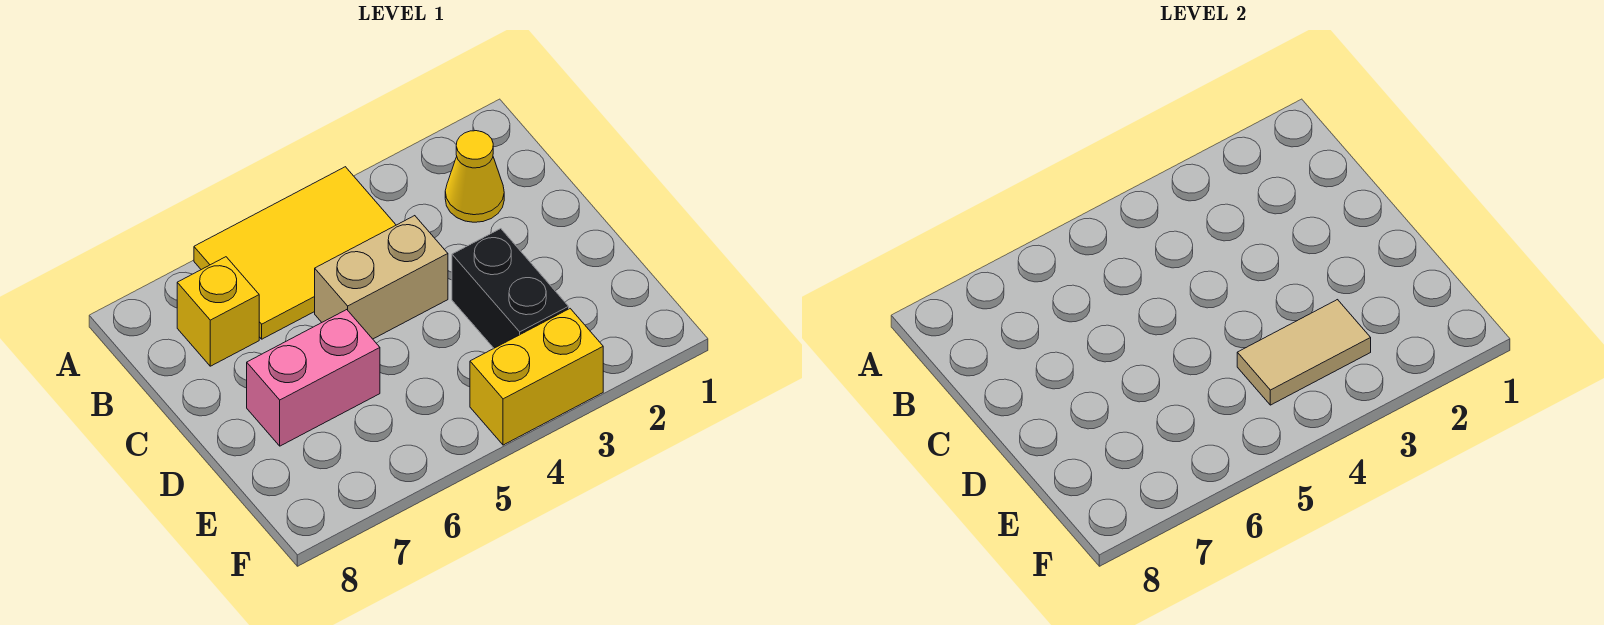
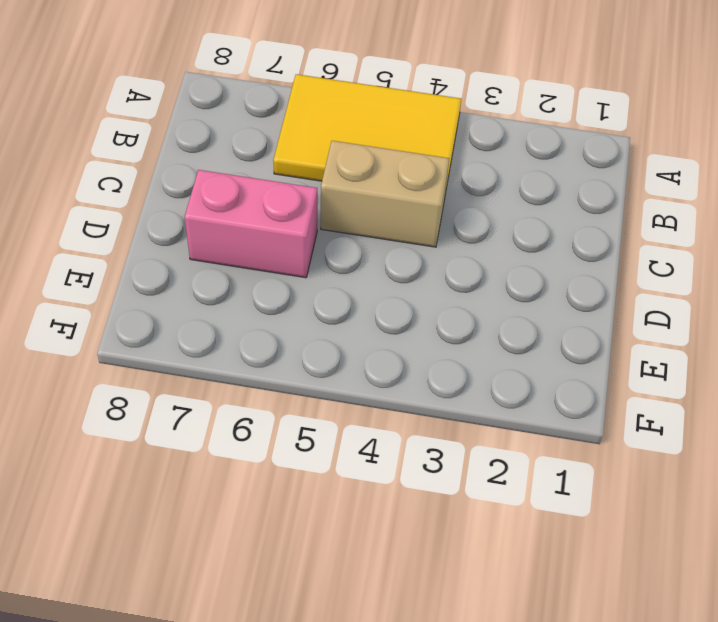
none -> yellow 1x1 cone [445,131,504,222]
none -> yellow 1x1 brick [177,257,259,366]

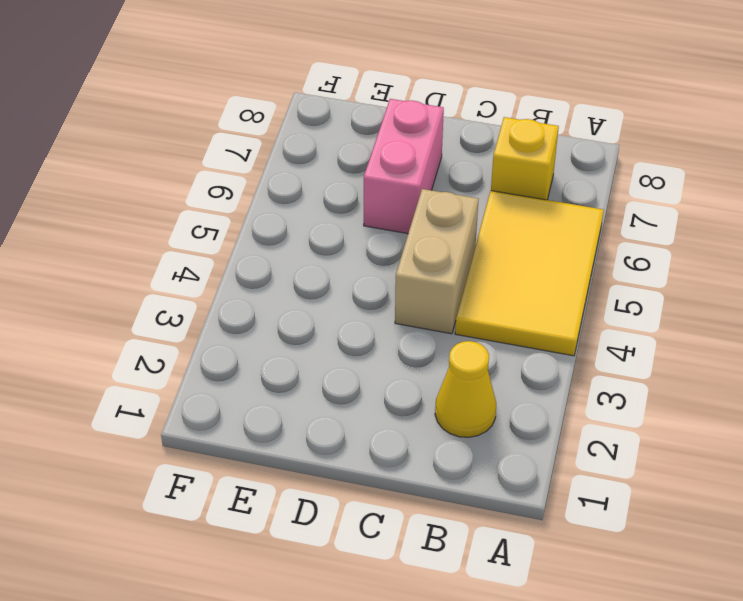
none -> black 1x2 brick [452,229,569,348]
none -> yellow 1x2 brick [470,309,603,445]

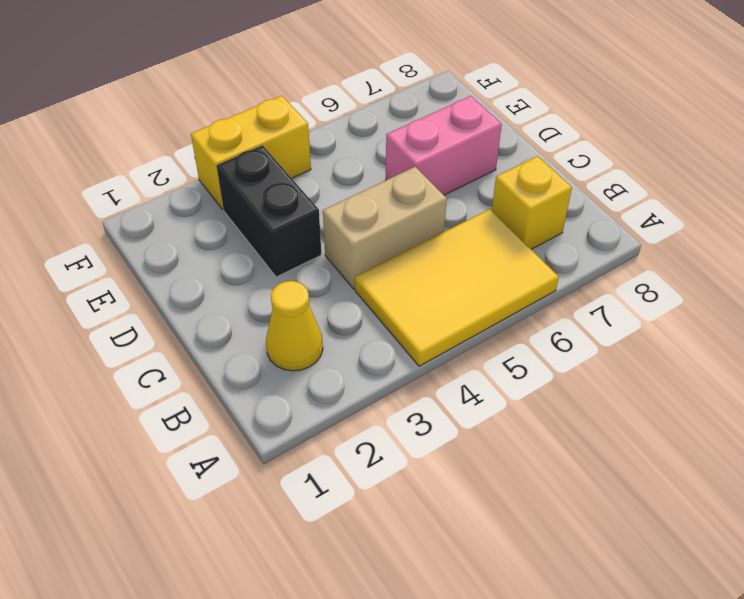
none -> tan 1x2 tile [1237,300,1371,405]

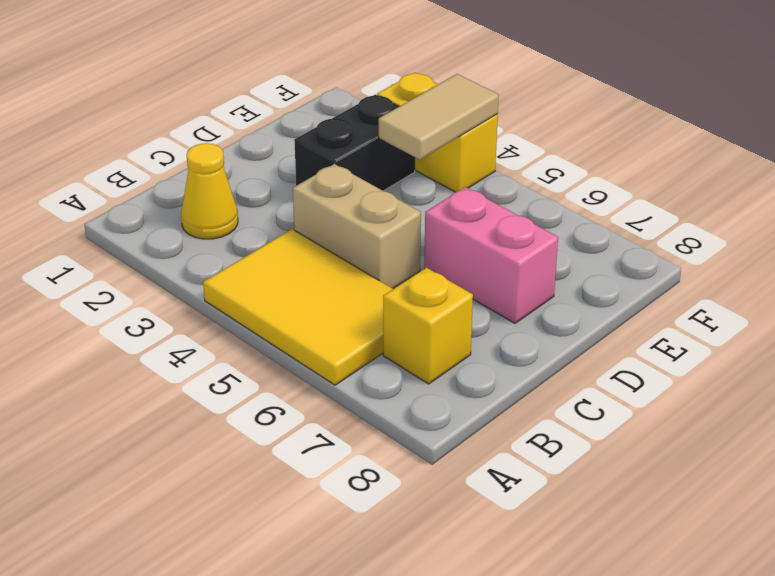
tan 1x2 tile [379,74,499,160] -> tan 1x2 tile turned to [1237,300,1371,405]

